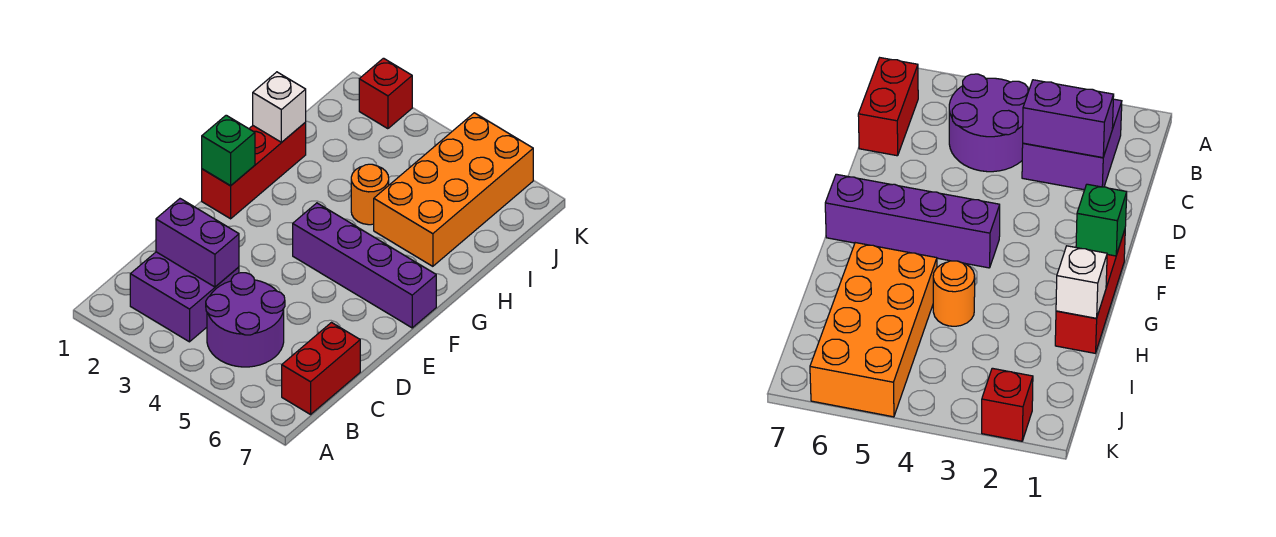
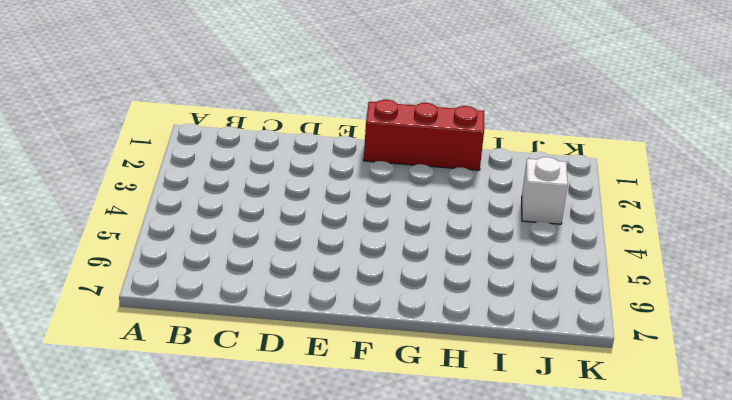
white 1x1 brick [522,157,568,224] -> white 1x1 brick moved to [253,72,306,142]
none -> purple 2x2 brick [130,252,239,342]
none -> purple 2x2 round brick [206,273,285,367]

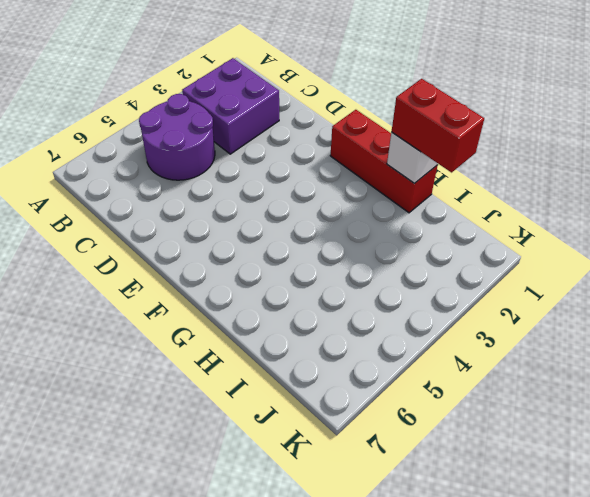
red 1x2 brick [392,79,484,172] -> red 1x2 brick moved to [282,323,360,414]
none -> purple 1x4 brick [293,203,436,328]
none -> orange 1x1 round brick [351,164,389,225]

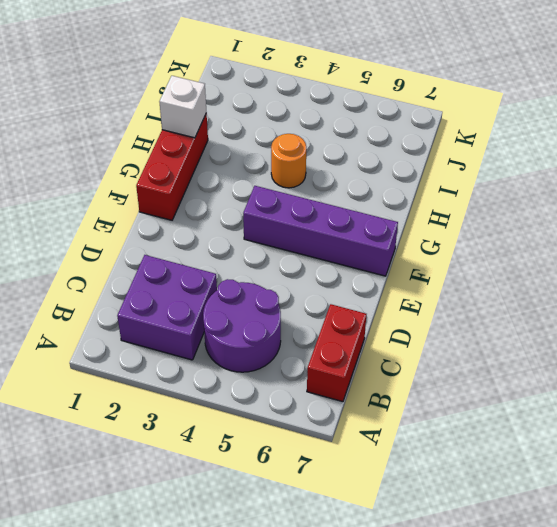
none -> orange 2x4 brick [374,113,533,266]
none -> red 1x1 brick [359,58,412,129]

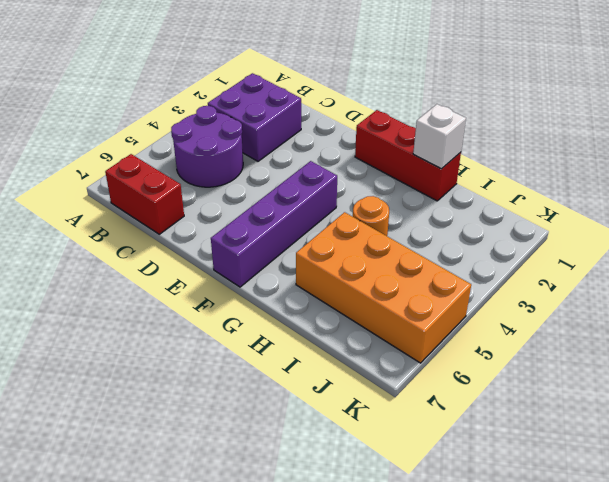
none -> red 1x1 brick [359,58,412,129]
none -> purple 1x2 brick [156,199,239,287]

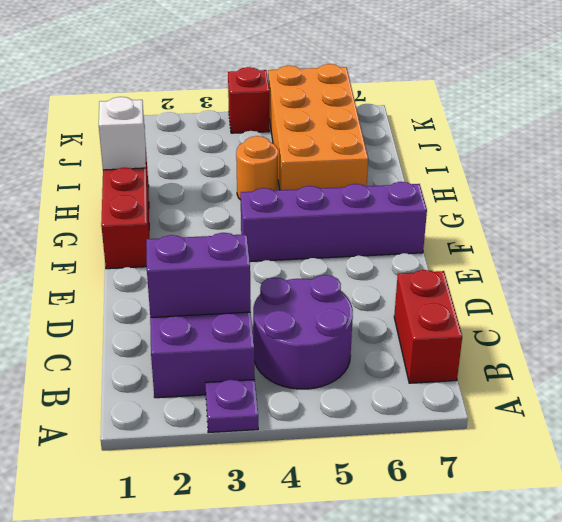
purple 1x1 plate [205,380,258,433] -> none
red 1x1 brick [228,67,269,133] -> red 1x1 brick moved to [359,58,412,129]
none -> green 1x1 brick [202,115,255,186]

